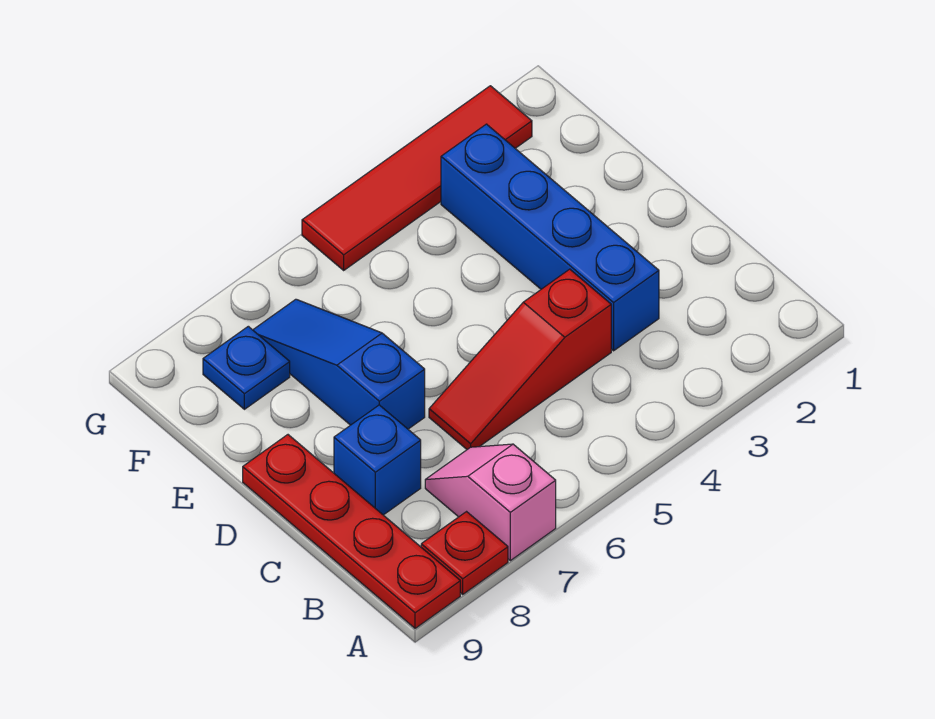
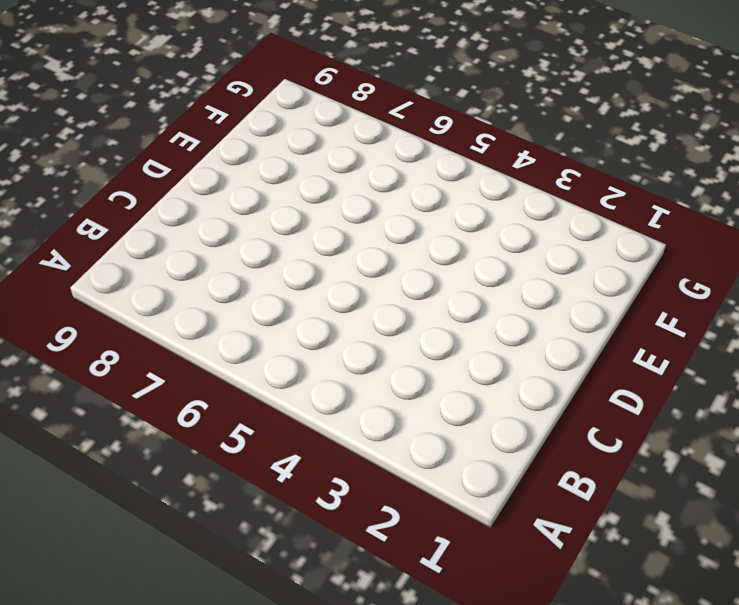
none -> pink 1x2 slope [425,444,556,561]
none -> red 1x1 plate [421,512,508,594]

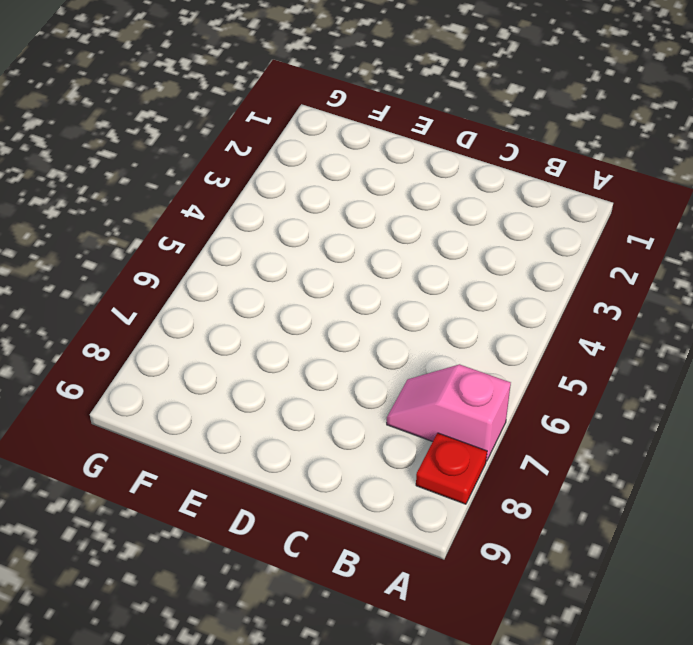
none -> red 1x4 plate [243,435,460,628]
none -> blue 1x4 brick [441,124,659,351]

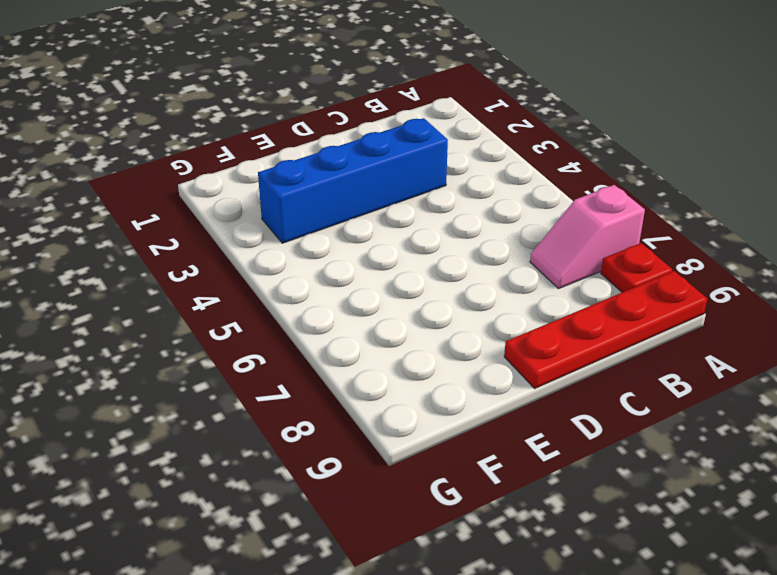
none -> red 1x3 slope [429,269,611,449]
none -> blue 1x1 brick [334,405,421,515]

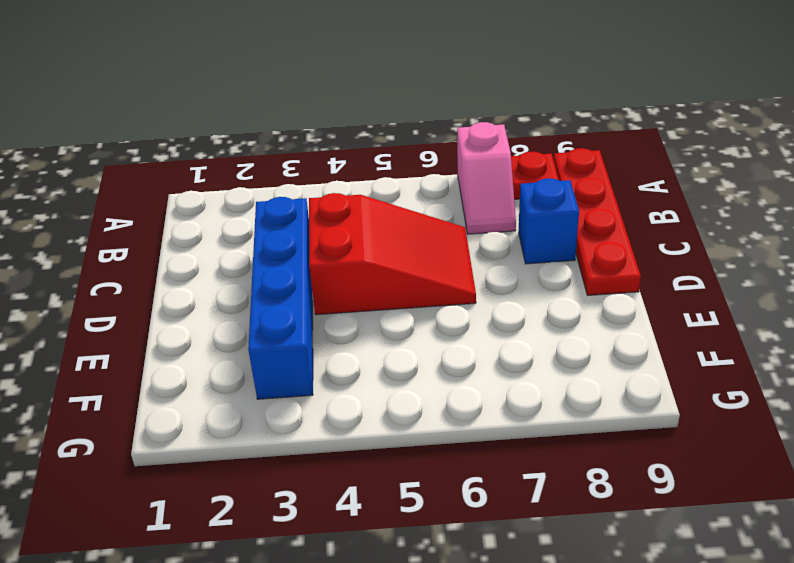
red 2x3 slope [309,193,476,315] -> red 1x3 slope [429,269,611,449]
none -> blue 1x3 slope [253,299,425,429]
none -> blue 1x1 plate [203,326,290,409]

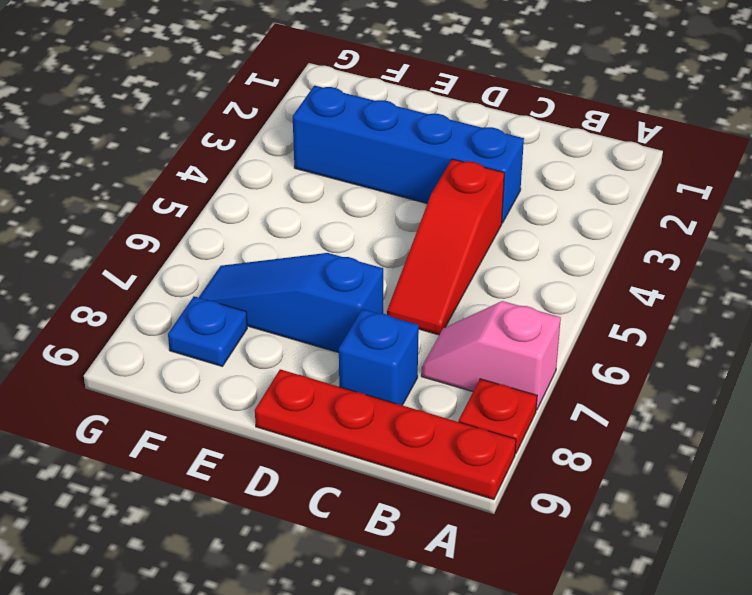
none -> red 1x4 tile [302,86,532,270]

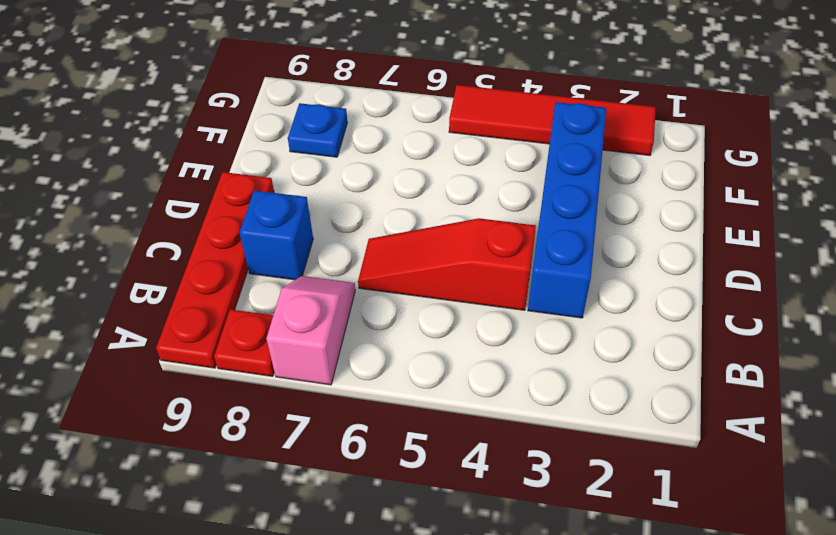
none -> blue 1x3 slope [253,299,425,429]

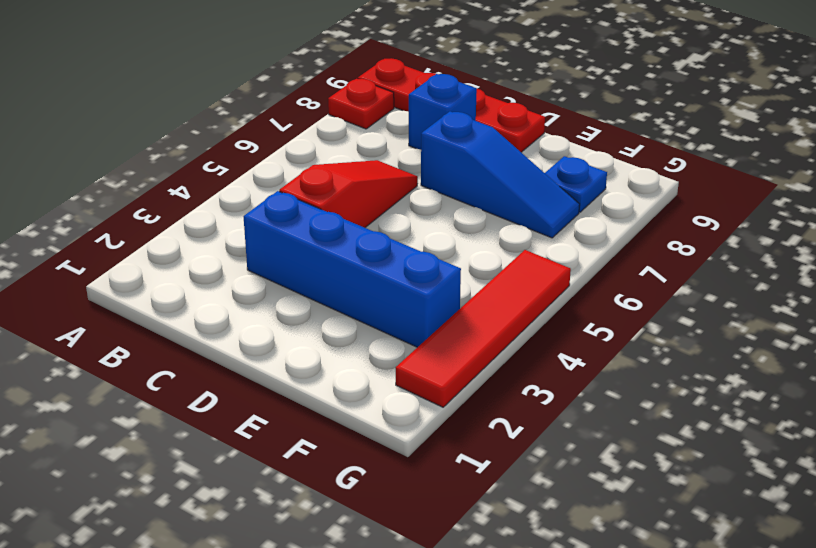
none -> pink 1x2 slope [425,444,556,561]

